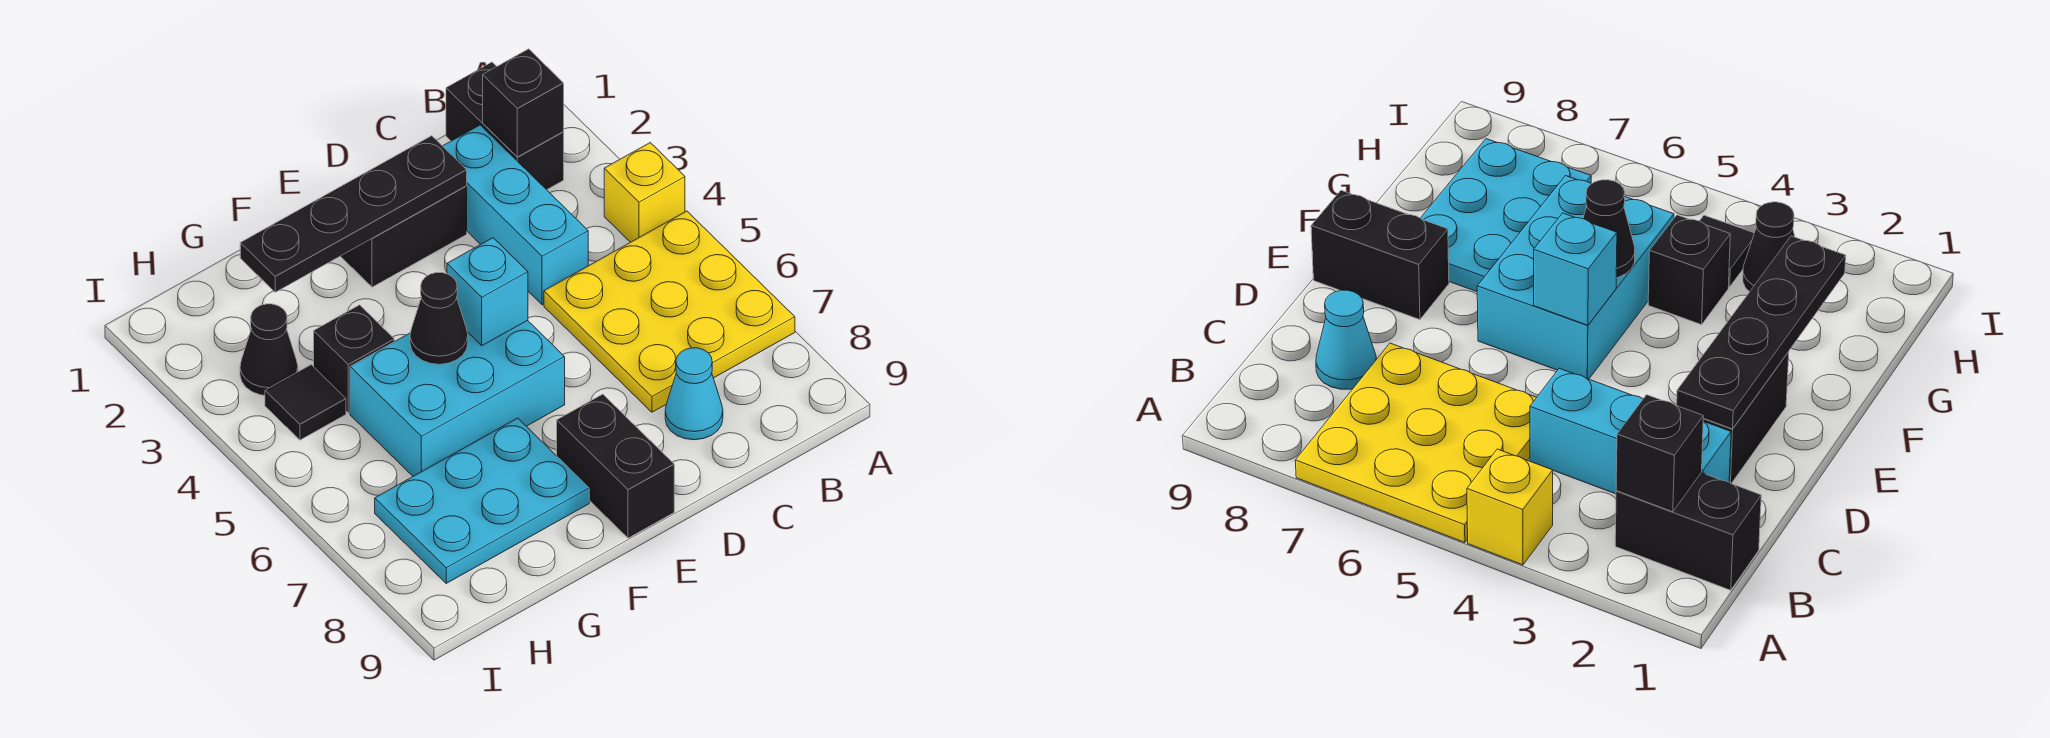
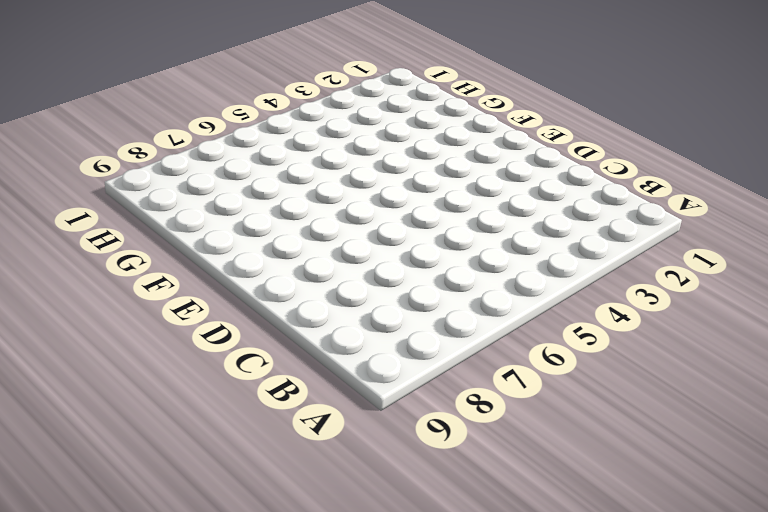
none -> yellow 1x1 brick [604,143,685,242]
none -> yellow 3x3 plate [544,211,795,412]
none -> black 1x2 brick [446,62,564,190]

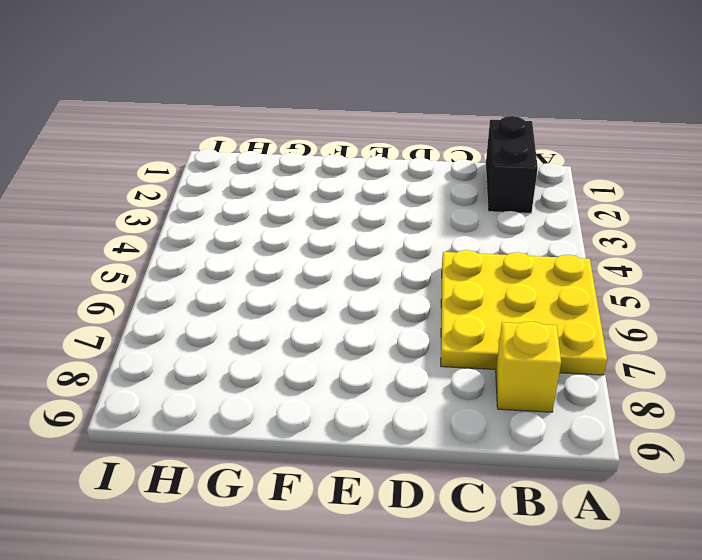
yellow 1x1 brick [496,321,561,412] -> yellow 1x1 brick moved to [604,143,685,242]
none -> cyan 1x3 brick [443,125,588,305]
none -> cyan 1x1 cone [665,348,723,440]
none -> black 1x2 brick [341,186,467,287]

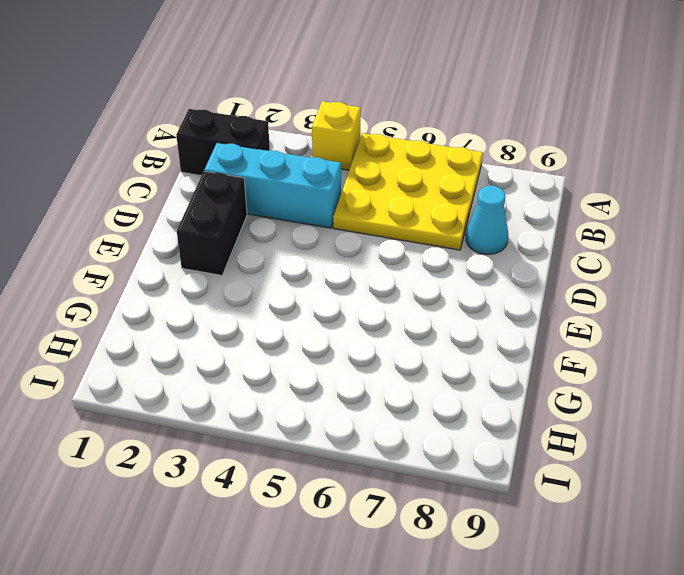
none -> cyan 2x3 brick [350,320,565,476]
none -> black 1x2 brick [557,394,674,538]
none -> cyan 2x3 plate [375,418,589,583]

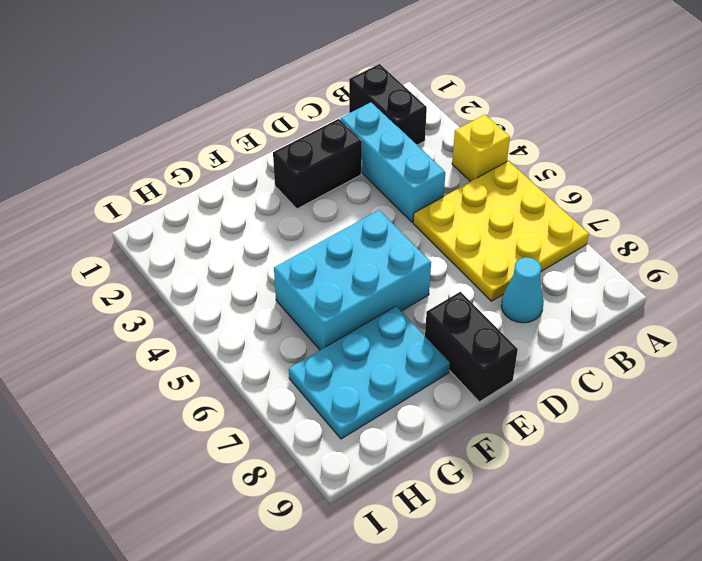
none -> black 1x1 brick [314,305,394,413]
none -> black 1x1 cone [240,304,298,395]
none -> black 1x1 tile [265,365,346,440]

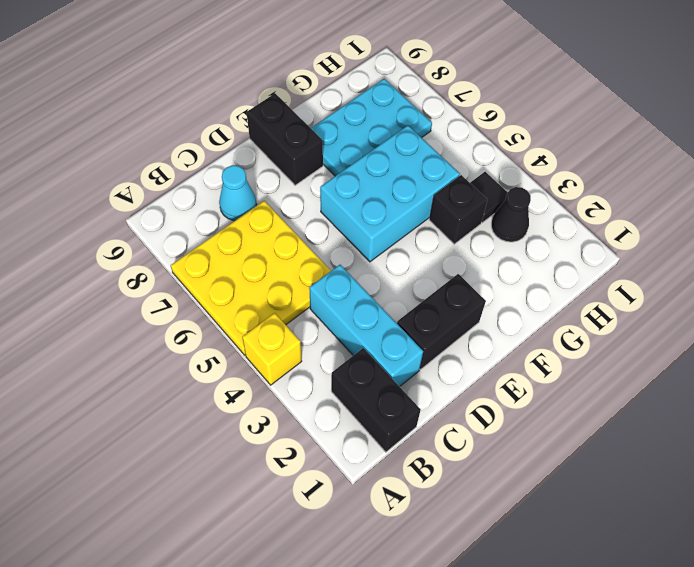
none -> black 1x1 brick [483,49,564,157]
none -> black 1x4 plate [240,136,467,292]
none -> cyan 1x1 brick [447,238,528,346]

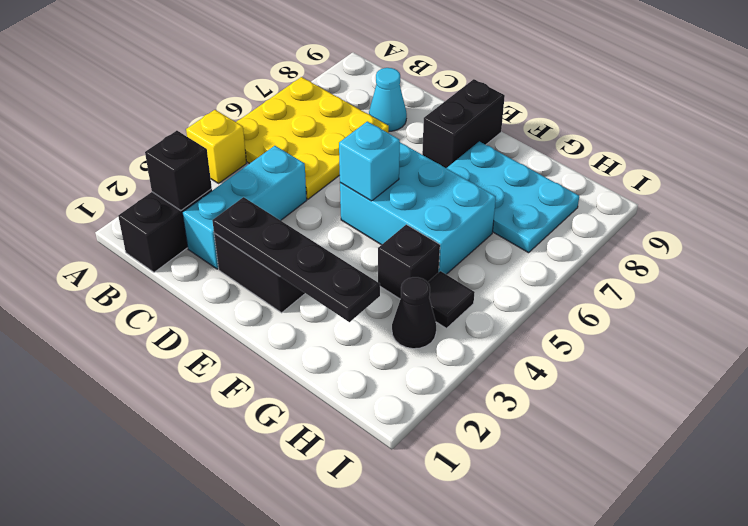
none -> black 1x1 cone [410,273,468,364]

